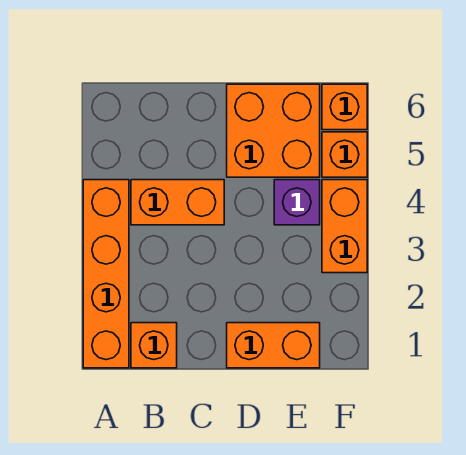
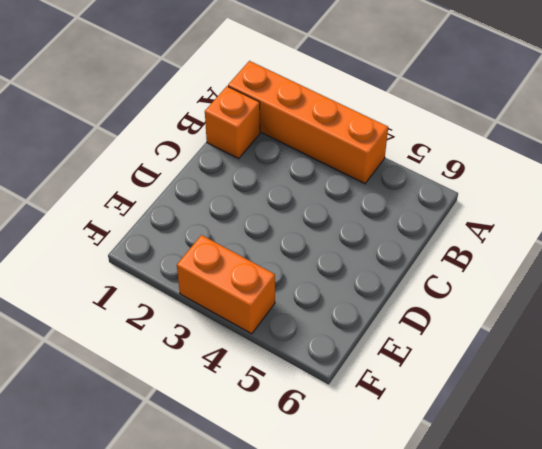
none -> orange 1x2 brick [131,180,224,225]
none -> orange 1x2 brick [227,323,320,368]

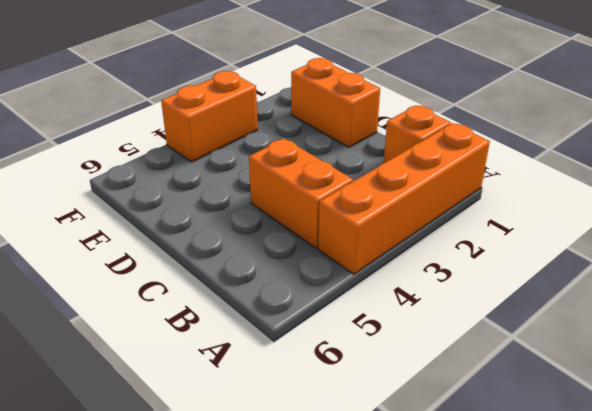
none -> orange 2x2 brick [227,84,320,177]
none -> purple 1x1 brick [274,180,320,225]

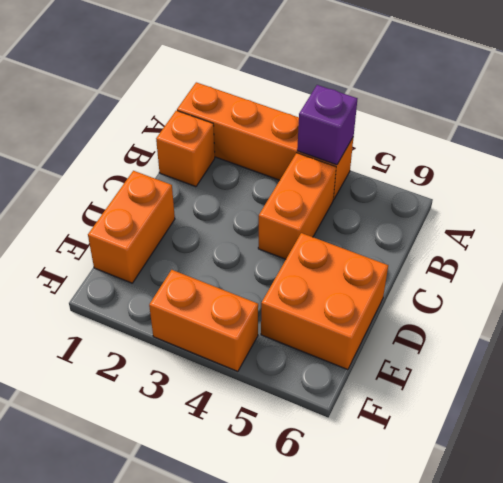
purple 1x1 brick [297,85,357,165] -> purple 1x1 brick moved to [274,180,320,225]
none -> orange 1x1 brick [322,132,367,177]
none -> orange 1x1 brick [322,84,367,130]

